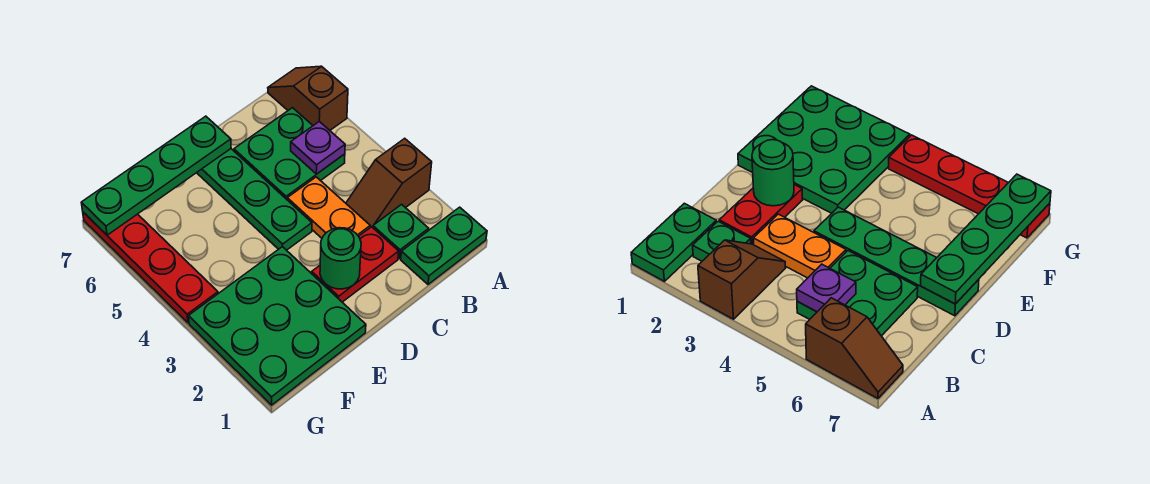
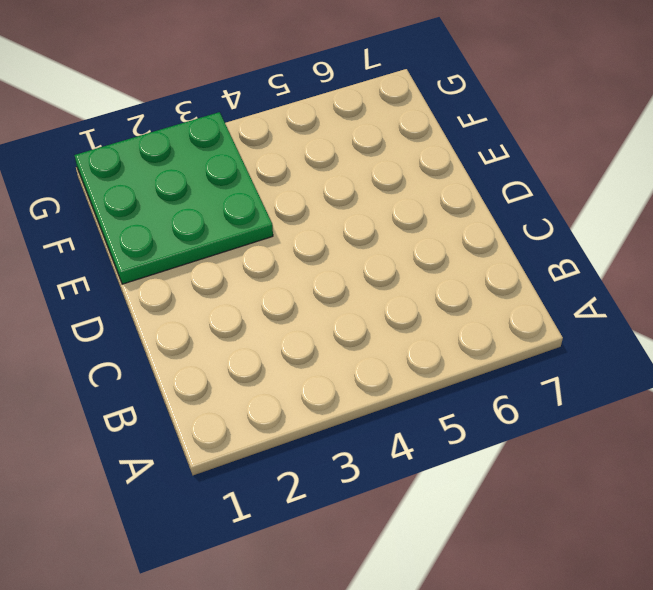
none -> green 1x2 plate [401,207,487,284]
none -> brown 1x2 slope [346,138,432,227]
none -> brown 1x2 slope [268,66,348,130]

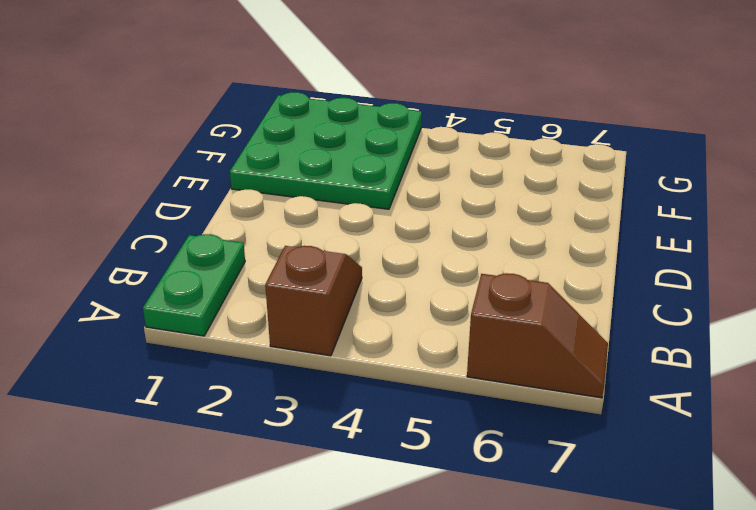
none -> green 1x1 plate [373,204,429,259]
none -> green 2x2 plate [234,108,345,199]
none -> red 1x2 plate [312,227,399,302]

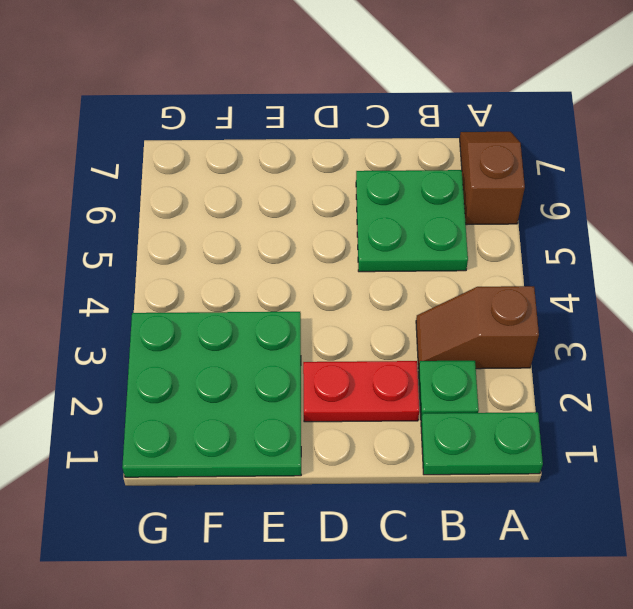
none -> orange 1x2 plate [287,177,370,238]
none -> green 1x4 plate [197,149,312,250]
none -> red 1x4 plate [83,212,218,323]

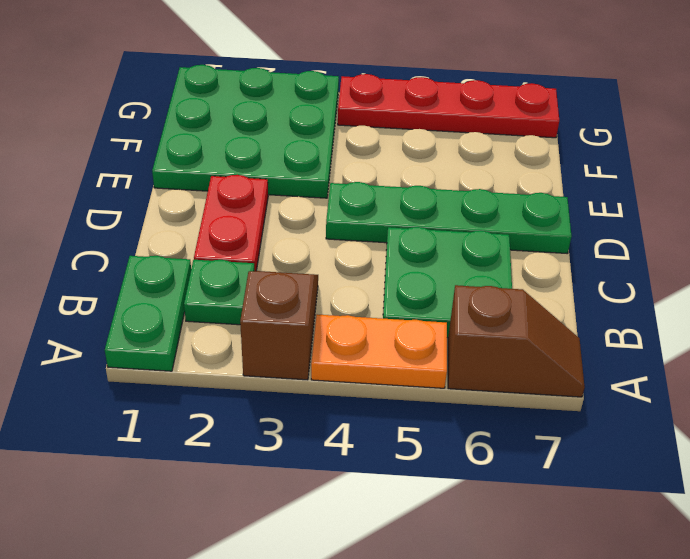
orange 1x2 plate [311,314,447,388] -> orange 1x2 plate moved to [287,177,370,238]
none -> purple 1x1 plate [291,121,345,174]
none -> green 1x1 round brick [320,228,361,289]
none -> green 1x4 plate [81,116,231,235]

